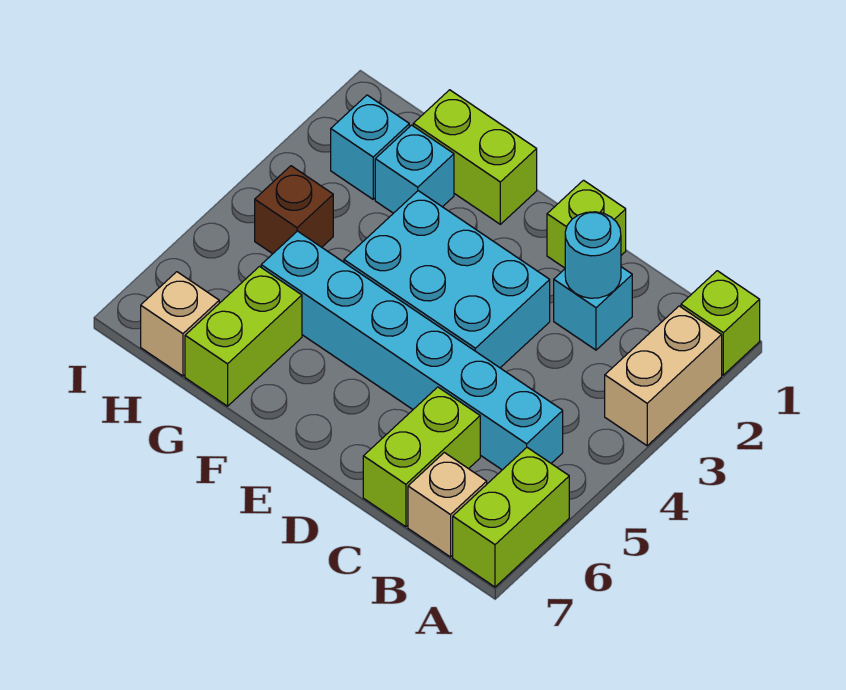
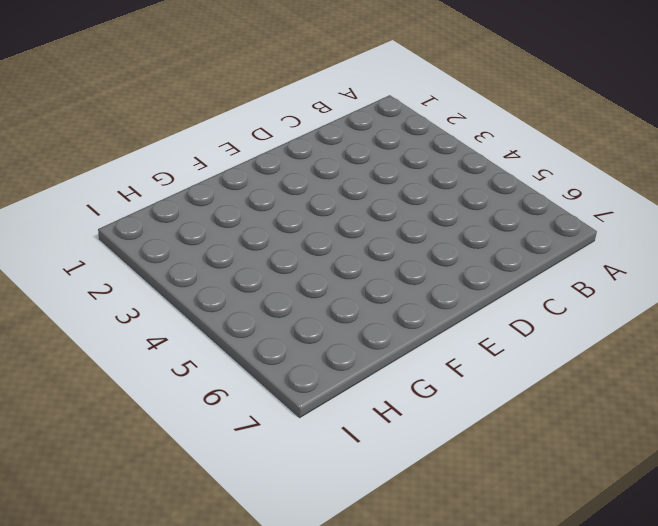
none -> lime 1x1 brick [681,271,760,375]
none -> tan 1x2 brick [605,306,722,446]
none -> lime 1x2 brick [453,448,569,587]

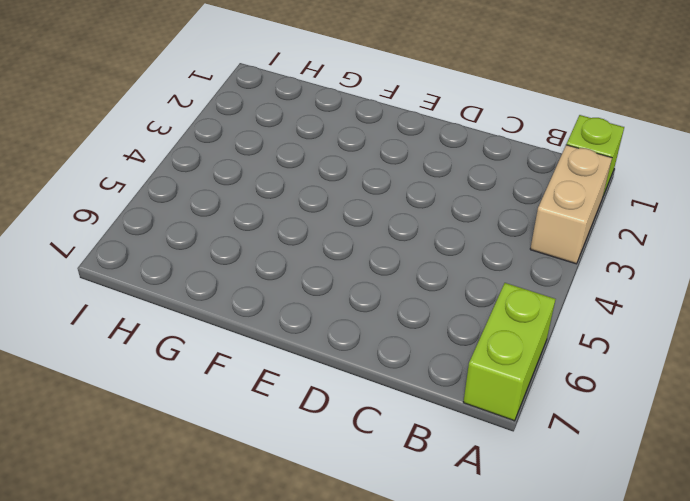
none -> cyan 1x6 brick [261,231,563,470]
none -> tan 1x1 brick [408,452,487,557]
none -> cyan 1x1 brick [554,267,632,350]

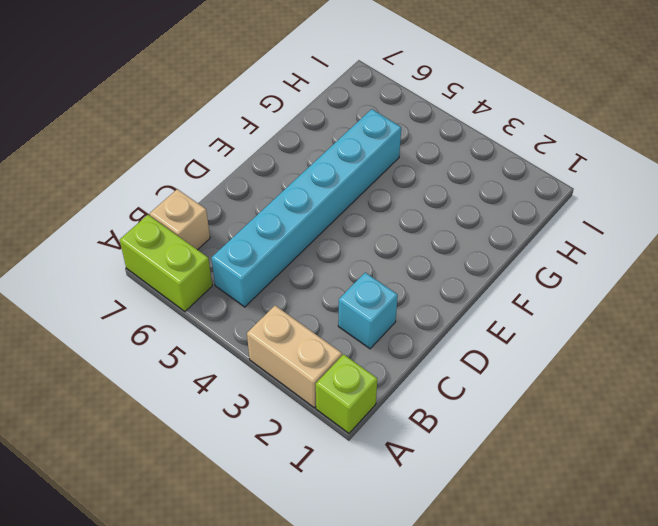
none -> lime 1x2 brick [363,387,480,527]
none -> lime 1x1 brick [547,180,626,268]
none -> cyan 2x3 brick [344,191,550,368]

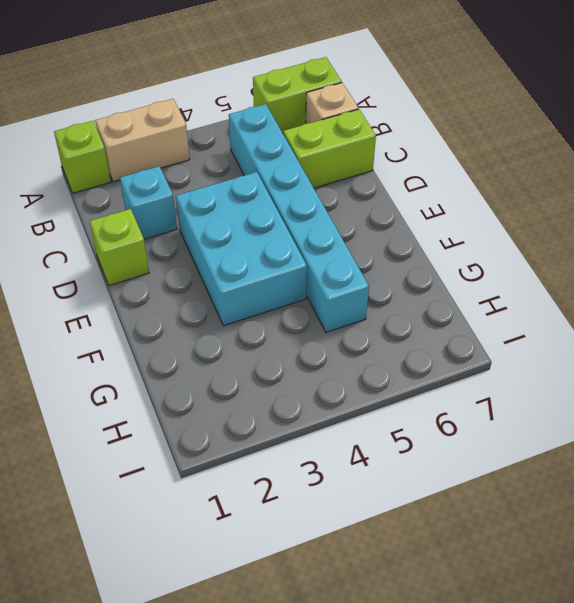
none -> lime 1x2 brick [413,90,537,224]
none -> cyan 1x1 brick [375,125,454,213]
none -> lime 1x2 brick [185,267,302,406]

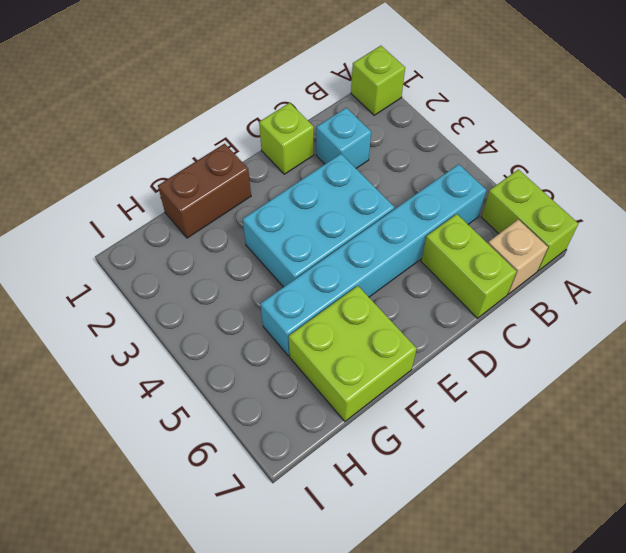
brown 1x2 brick [158,144,251,238] -> lime 1x2 brick [413,90,537,224]
lime 2x2 brick [289,286,417,421] -> lime 1x2 brick [185,267,302,406]
none -> tan 1x2 brick [605,306,722,446]
none -> cyan 1x1 brick [375,125,454,213]
none -> cyan 1x1 brick [331,95,409,199]

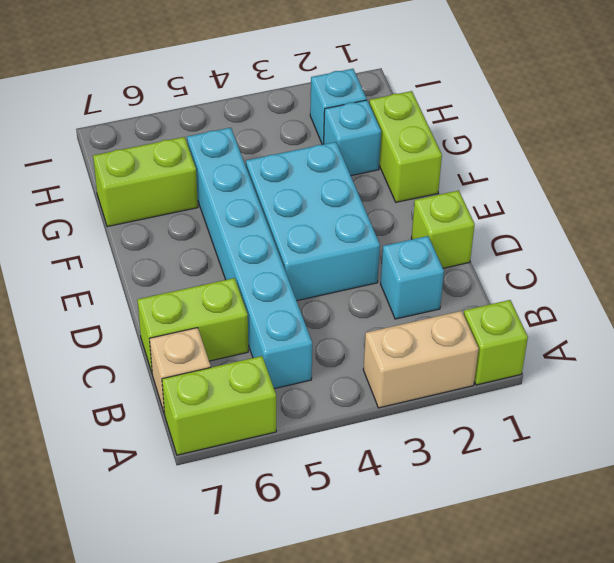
none -> brown 1x1 brick [255,166,333,254]
none -> tan 1x1 brick [141,272,219,376]
none -> cyan 1x1 round brick [565,212,621,298]

